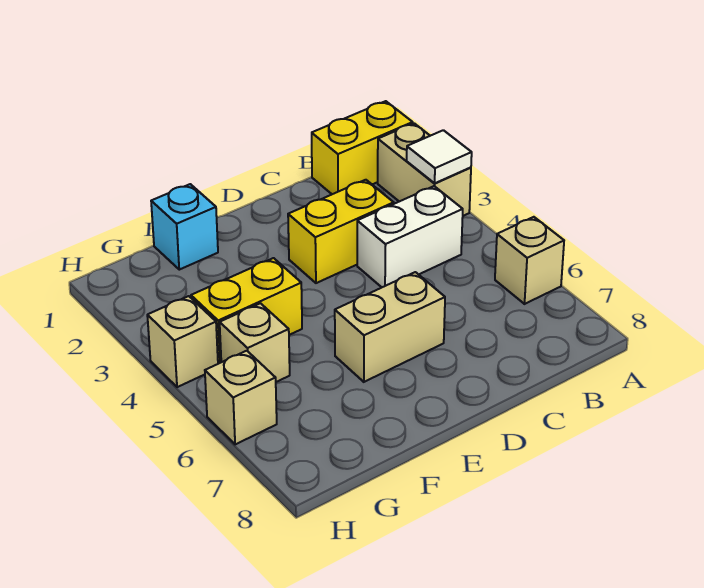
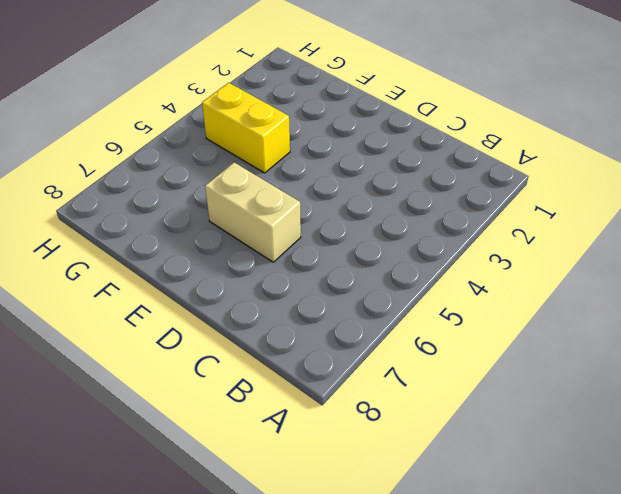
none -> yellow 1x2 brick [312,101,413,194]
none -> tan 1x2 brick [378,123,471,216]
none -> tan 1x1 brick [495,217,564,304]

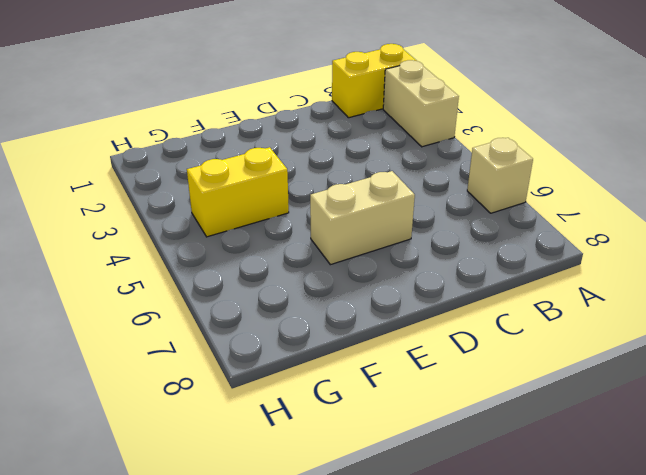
none -> white 1x2 brick [357,186,463,287]
none -> yellow 1x2 brick [288,180,394,283]
none -> cyan 1x1 brick [151,184,218,270]

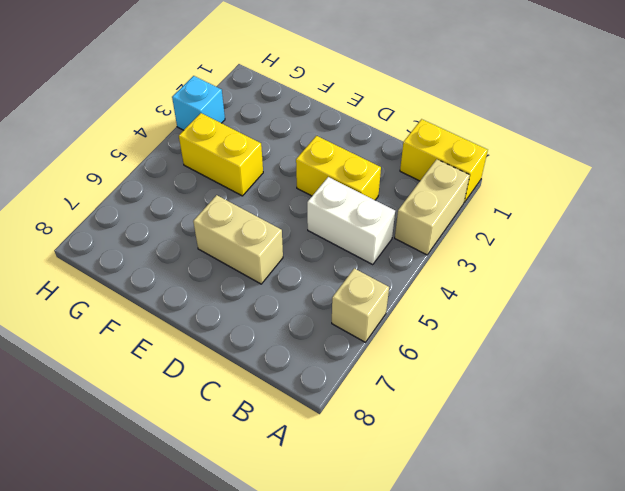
cyan 1x1 brick [172,76,225,130] -> cyan 1x1 brick moved to [151,184,218,270]
none -> tan 1x1 brick [220,303,290,382]
none -> tan 1x1 brick [147,296,218,387]
none -> tan 1x1 brick [205,351,277,444]

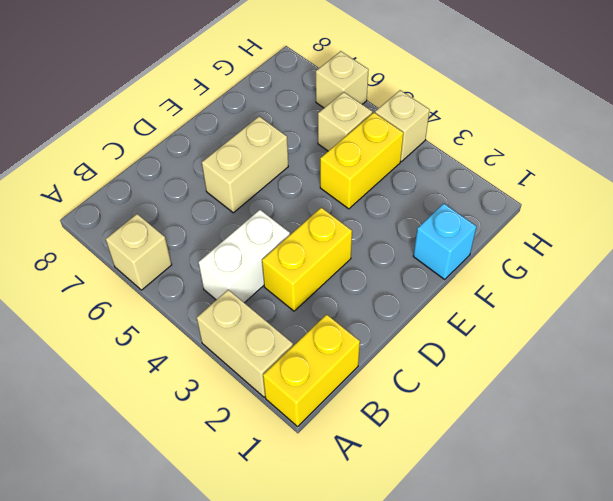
none -> white 1x1 tile [407,130,472,183]

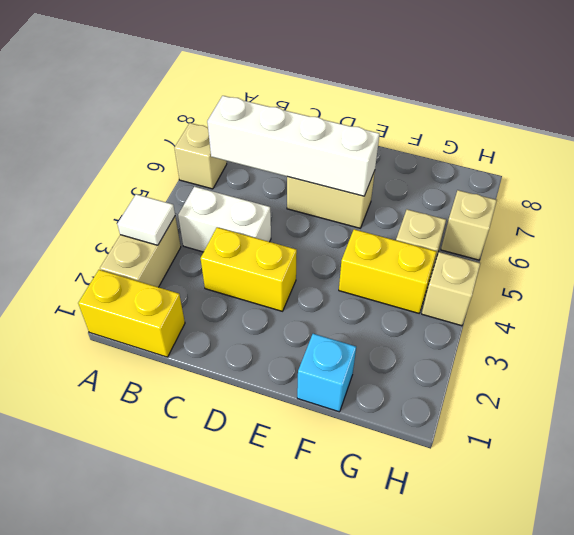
white 1x4 brick [207,96,379,196] -> none

